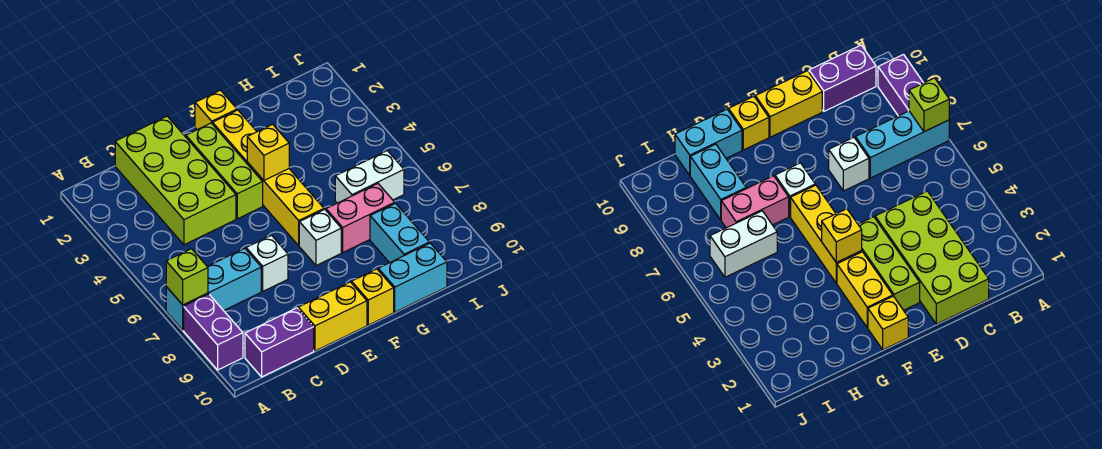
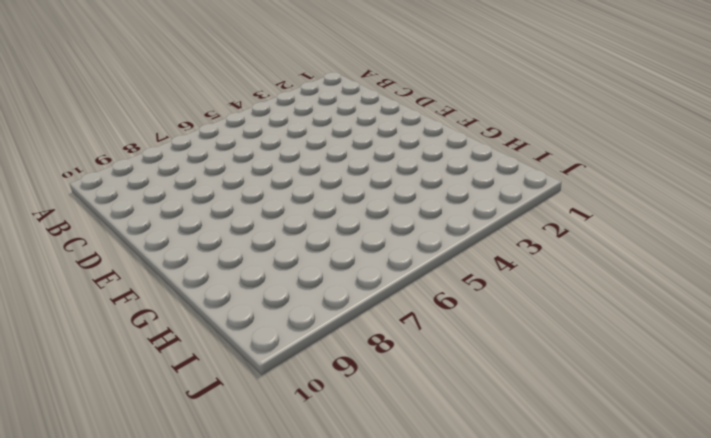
none -> cyan 1x3 brick [166,248,261,330]
none -> purple 1x2 brick [184,294,243,370]
none -> purple 1x2 brick [245,308,314,377]

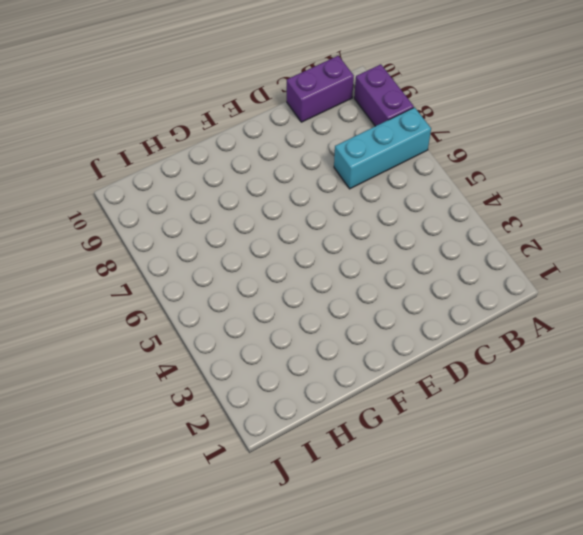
none -> lime 2x4 brick [115,116,236,245]
none -> white 1x1 brick [246,235,288,291]
none -> yellow 1x2 brick [298,282,367,351]

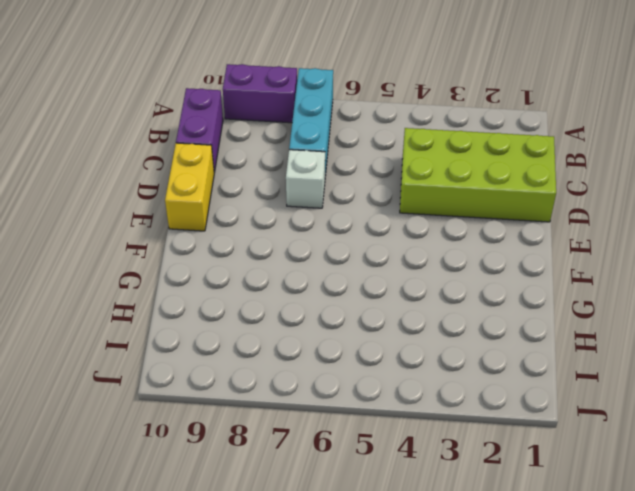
none -> lime 1x3 brick [186,123,263,219]
none -> yellow 1x1 brick [195,90,237,130]
none -> yellow 1x2 brick [213,110,257,163]

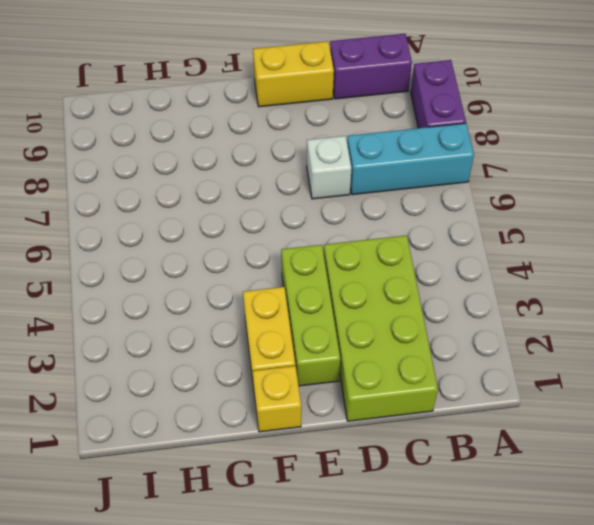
none -> yellow 1x3 brick [247,162,324,245]
none -> white 1x1 brick [299,209,341,266]
none -> yellow 1x1 brick [352,269,394,325]

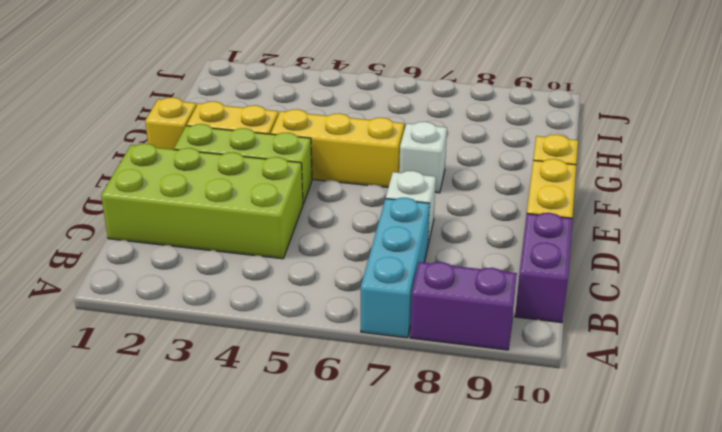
none -> pink 1x2 brick [326,184,395,252]
none -> cyan 1x2 brick [378,243,447,312]
none -> white 1x2 brick [335,151,404,203]

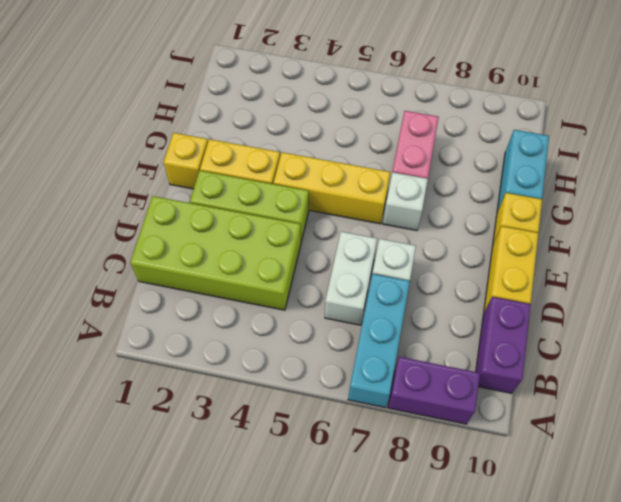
white 1x2 brick [325,232,377,325] -> white 1x2 brick moved to [335,151,404,203]
none -> cyan 1x2 brick [370,203,429,263]
none -> lime 1x1 brick [166,249,208,305]
none -> yellow 1x1 brick [247,124,289,180]

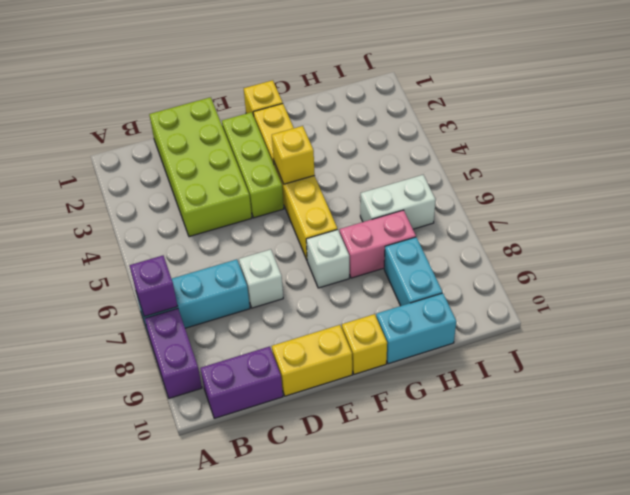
purple 1x1 brick [130,256,178,317] -> lime 1x1 brick [166,249,208,305]

